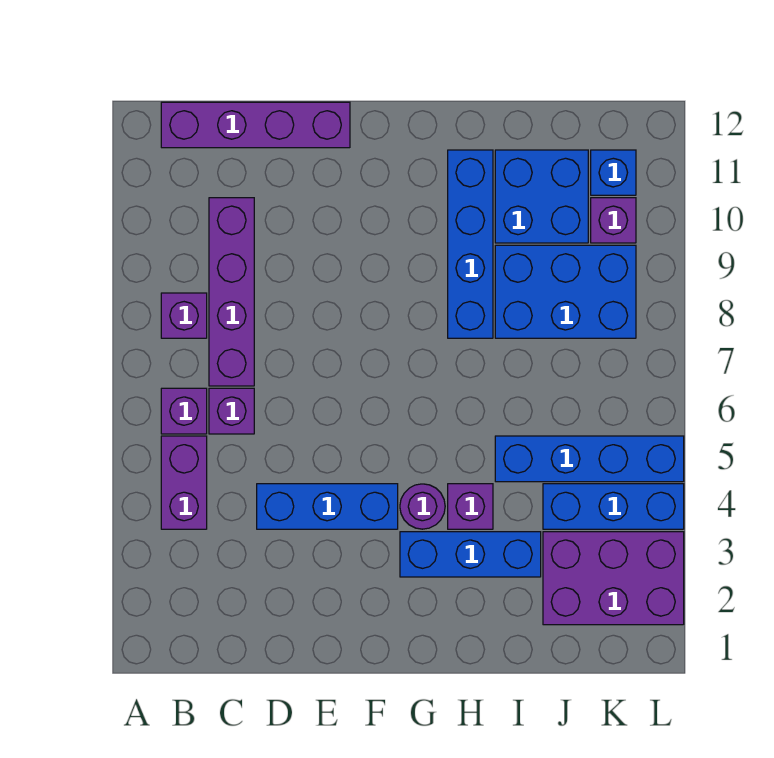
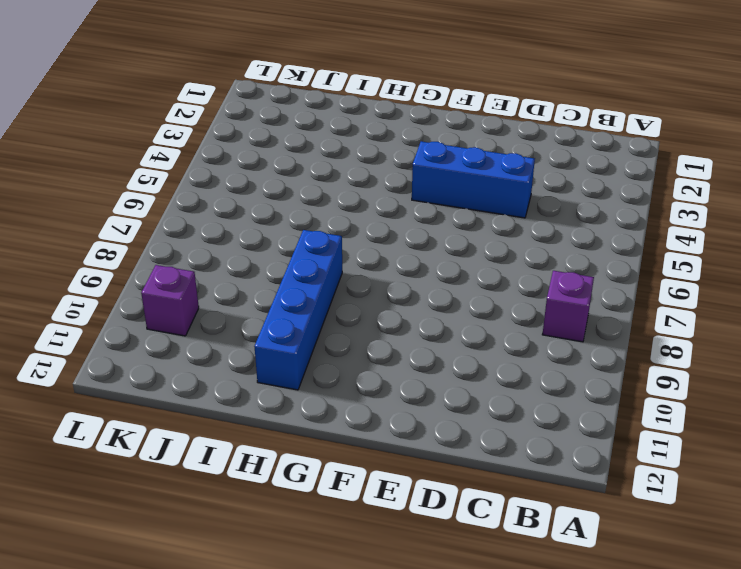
none -> purple 1x2 brick [161,436,207,529]
none -> purple 1x1 brick [161,388,207,434]
none -> purple 1x4 brick [161,102,350,148]

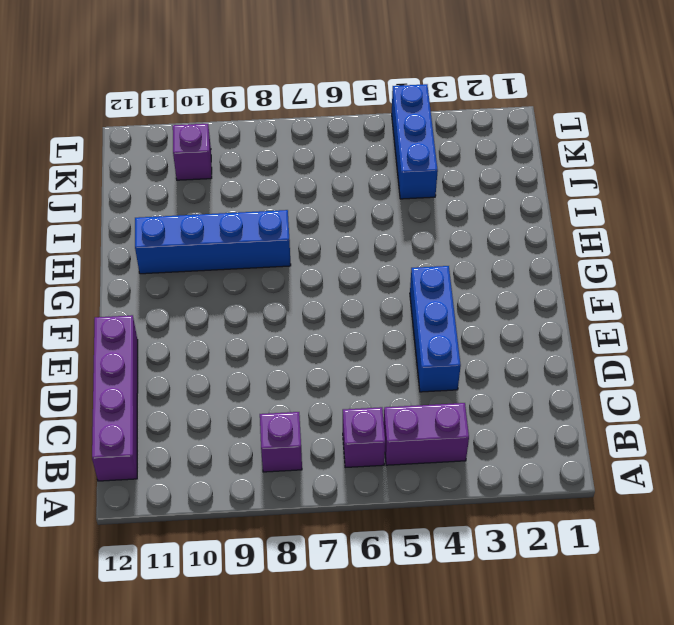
none -> purple 1x1 brick [209,388,254,434]
none -> purple 1x4 brick [209,198,254,386]
none -> blue 1x3 brick [400,532,541,577]

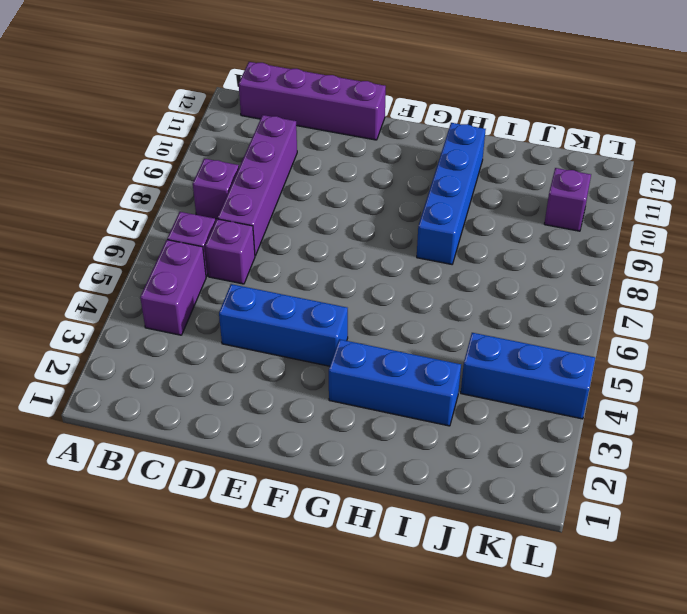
none -> purple 1x1 round brick [400,484,445,529]
none -> purple 1x1 brick [448,484,493,529]
none -> blue 1x4 brick [495,436,684,482]

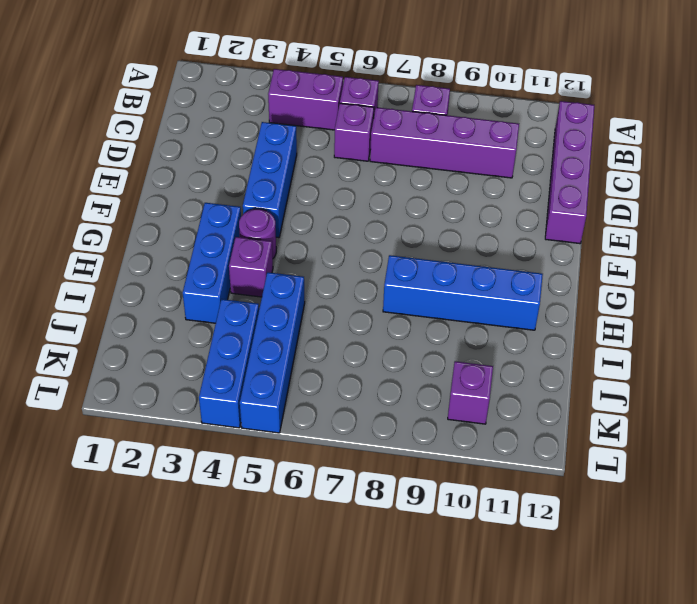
none -> blue 2x3 brick [495,245,636,338]
none -> blue 2x2 brick [495,150,588,243]
none -> purple 2x3 brick [543,532,684,625]

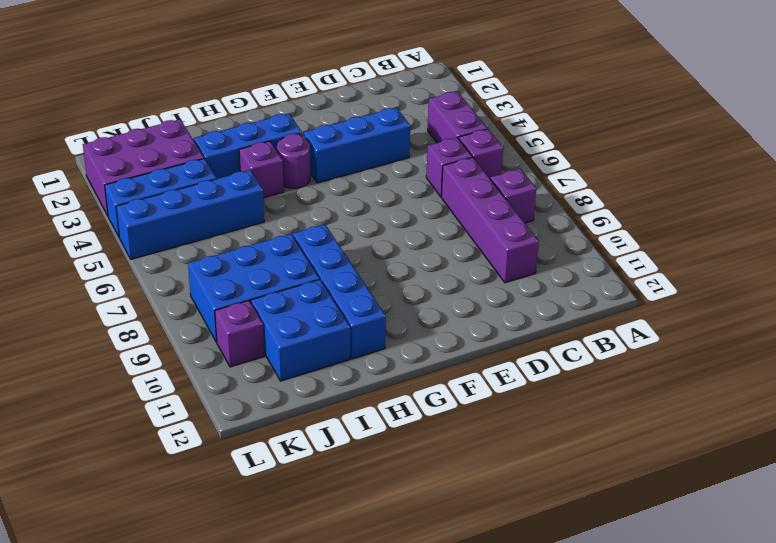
none -> purple 1x4 brick [161,102,350,148]
none -> blue 1x1 brick [591,150,636,195]

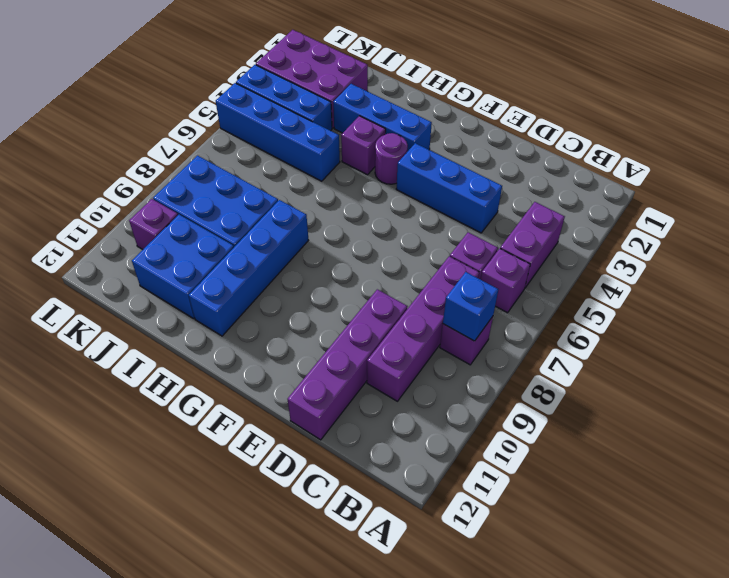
blue 1x1 brick [443,272,498,341] -> blue 1x1 brick moved to [591,150,636,195]
purple 1x4 brick [288,289,407,440] -> purple 1x4 brick turned to [161,102,350,148]

